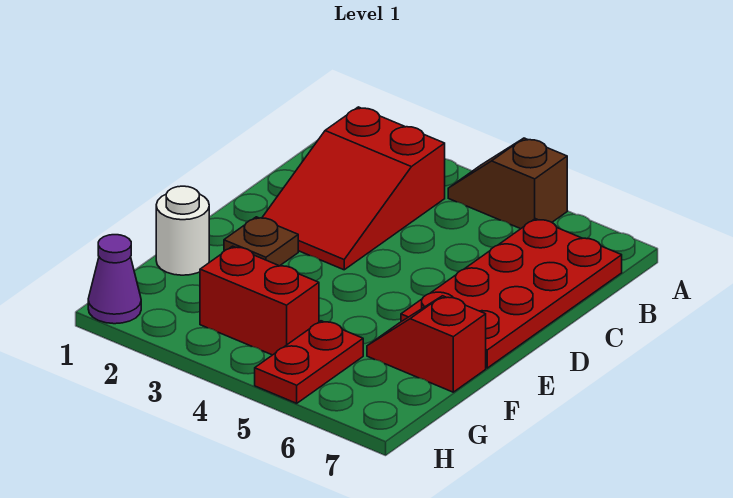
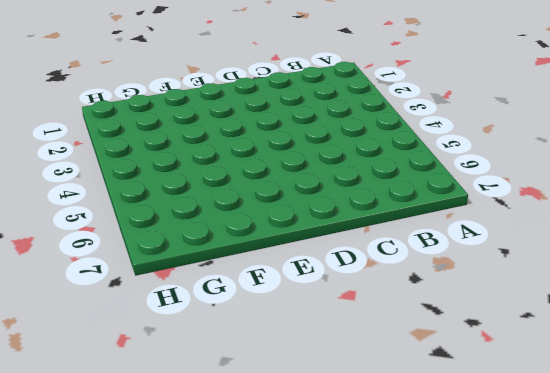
none -> brown 1x2 slope [448,138,567,229]
none -> red 2x3 slope [262,107,445,270]

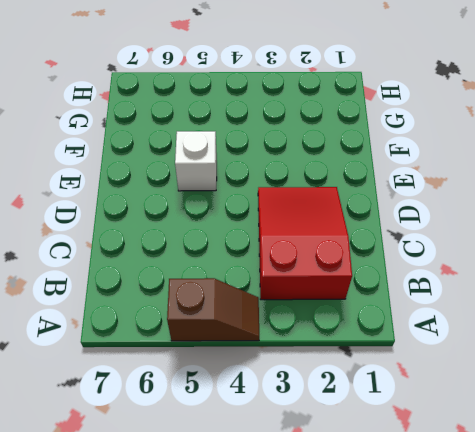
white 1x1 brick [175,131,217,191] -> none
none -> red 2x4 plate [401,219,622,368]
none -> brown 1x1 plate [224,217,298,266]

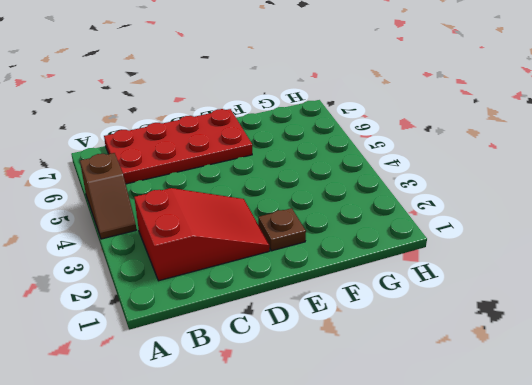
none -> white 1x1 round brick [156,186,209,275]
none -> red 1x2 slope [367,296,486,392]

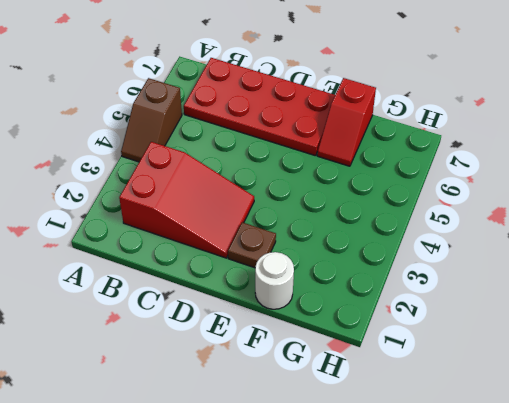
none -> red 1x2 brick [200,246,319,355]
none -> red 1x2 plate [255,321,363,403]

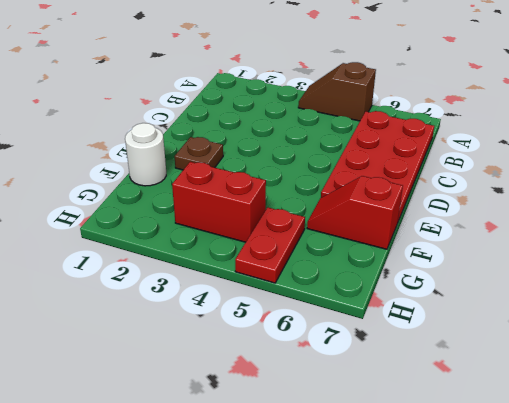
none -> red 2x3 slope [262,107,445,270]
none -> purple 1x1 cone [88,235,141,324]

